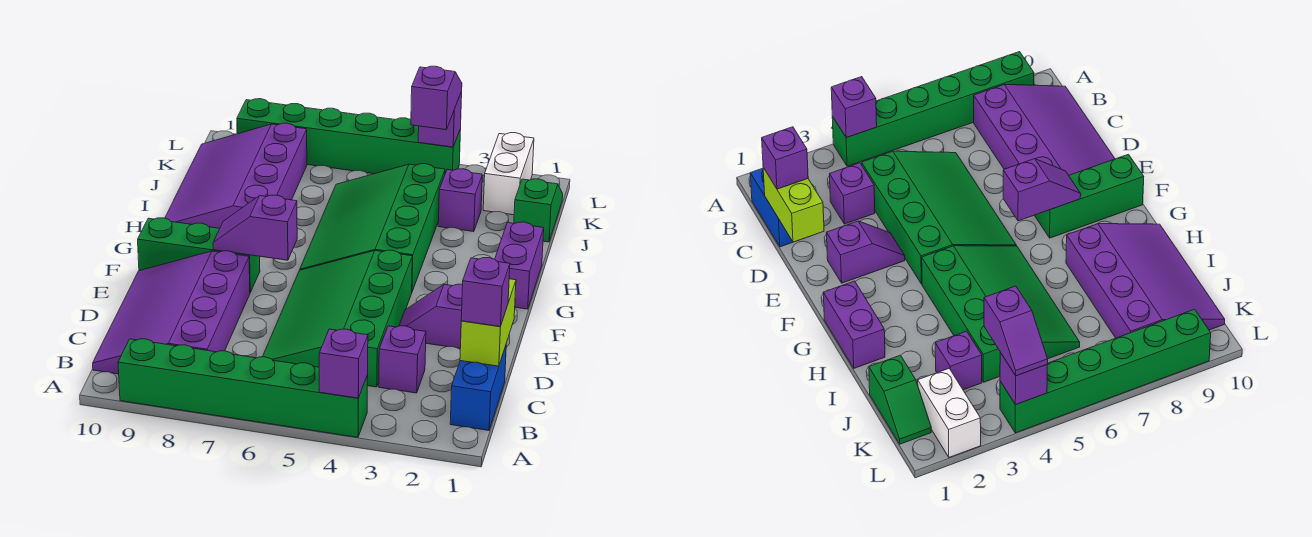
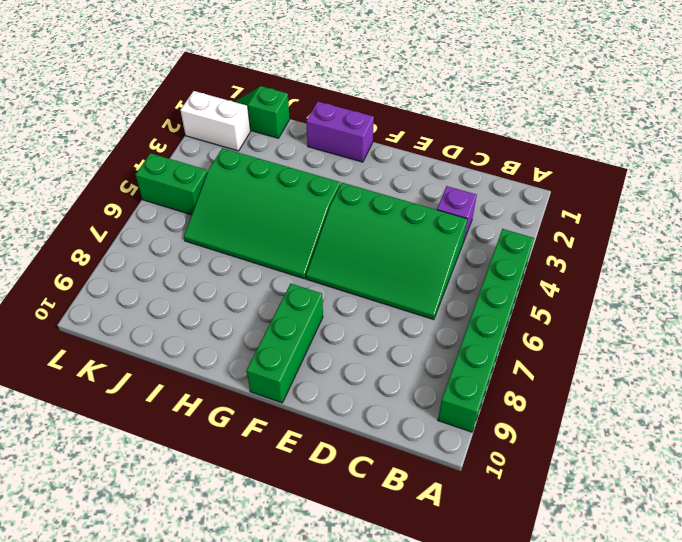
green 1x2 brick [136,153,207,215] -> green 1x6 brick [237,99,461,174]
none -> blue 1x2 brick [450,346,506,430]
none -> purple 3x4 slope [93,251,250,374]
none -> purple 1x2 slope [399,284,463,348]

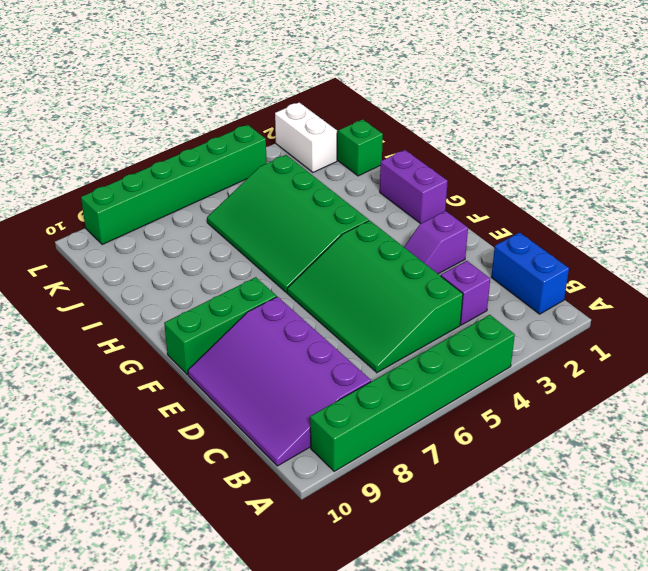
none -> purple 3x4 slope [165,123,307,228]
none -> purple 1x1 brick [438,169,482,232]
none -> purple 1x1 brick [319,329,368,398]

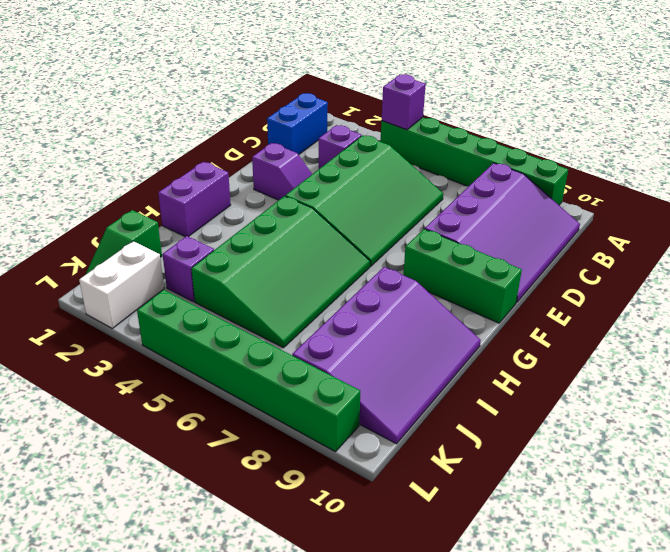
none -> lime 1x2 brick [460,279,516,366]
none -> purple 1x2 slope [213,195,297,260]
none -> purple 1x1 brick [418,92,462,147]

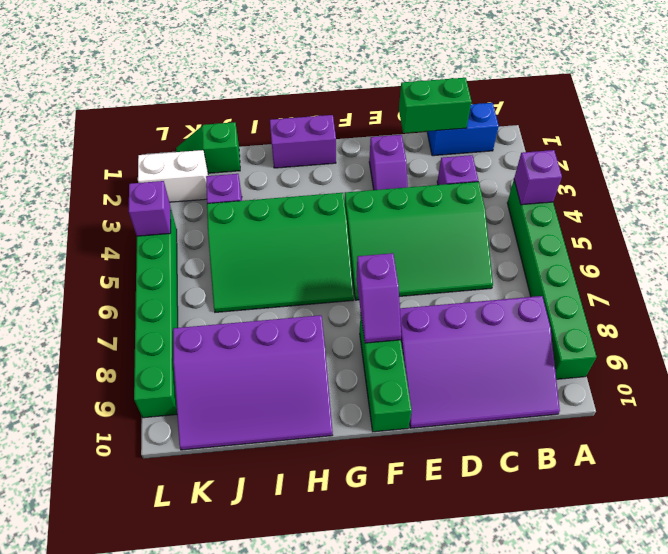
green 1x2 brick [399,78,472,133] -> lime 1x2 brick [460,279,516,366]
none -> purple 1x1 brick [461,258,510,327]
none -> purple 1x2 slope [411,66,462,130]

